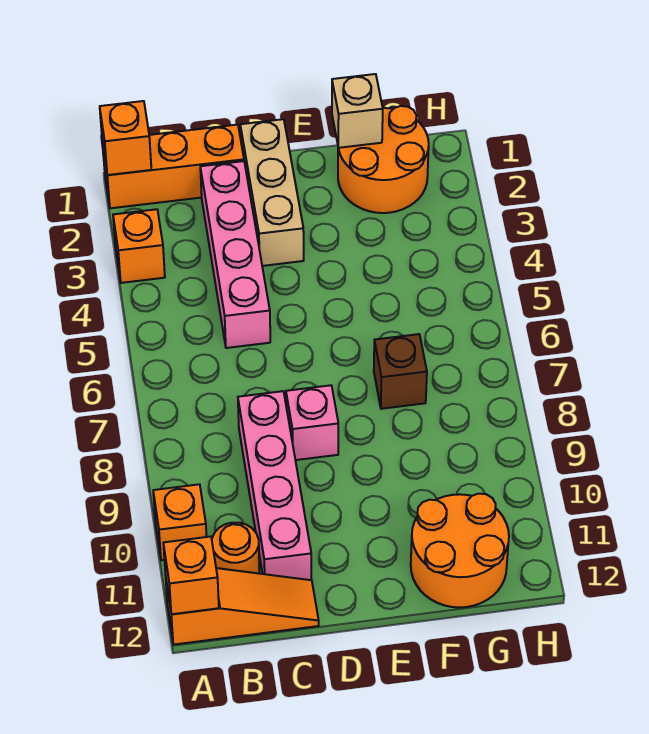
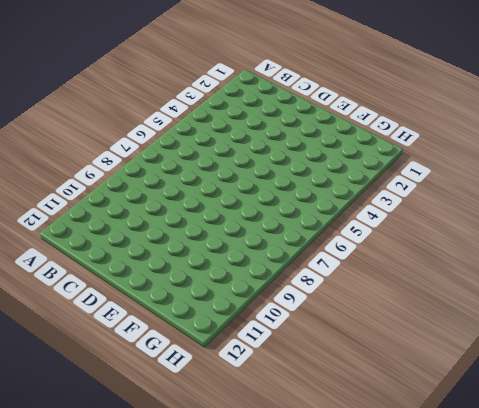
none -> orange 1x3 brick [102,125,244,208]
none -> orange 1x1 brick [113,209,165,283]
none -> orange 1x1 brick [153,484,207,560]

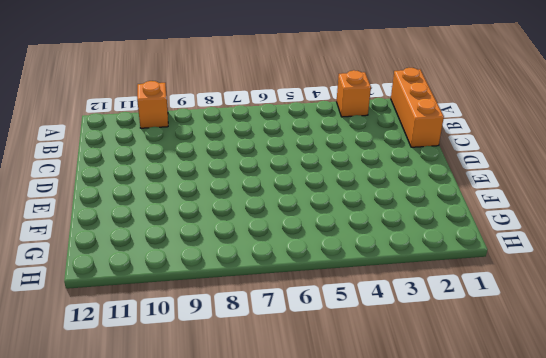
none -> orange 1x3 slope [166,568,319,645]
none -> orange 1x1 round brick [212,523,259,573]
none -> pink 1x4 brick [200,161,270,348]

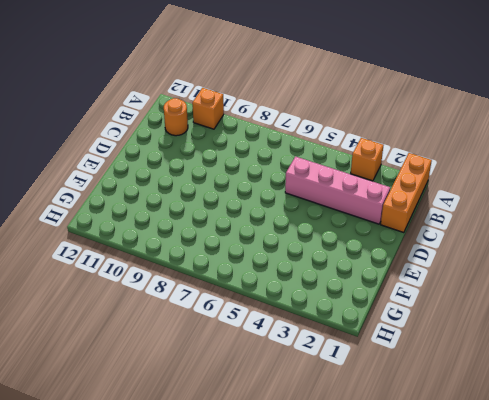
none -> orange 1x3 slope [166,568,319,645]
none -> pink 1x4 brick [238,391,311,580]
none -> tan 1x3 brick [240,119,304,266]

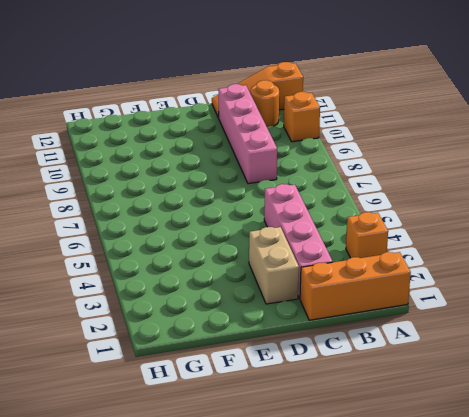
tan 1x2 brick [249,227,299,304] -> tan 1x3 brick [240,119,304,266]
none -> pink 1x1 brick [286,385,338,460]
none -> orange 2x2 round brick [338,106,429,213]
none -> brown 1x1 brick [374,334,427,409]

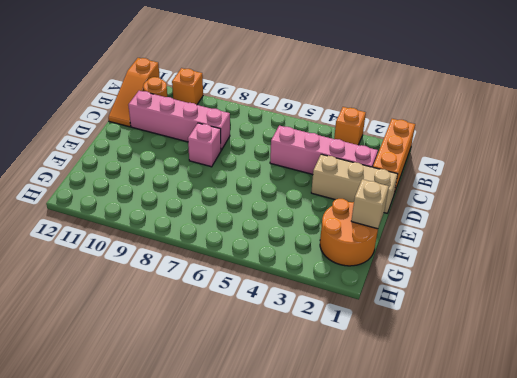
none -> brown 1x1 brick [374,334,427,409]
none -> orange 2x2 round brick [411,494,509,608]
none -> orange 1x1 brick [100,101,151,175]

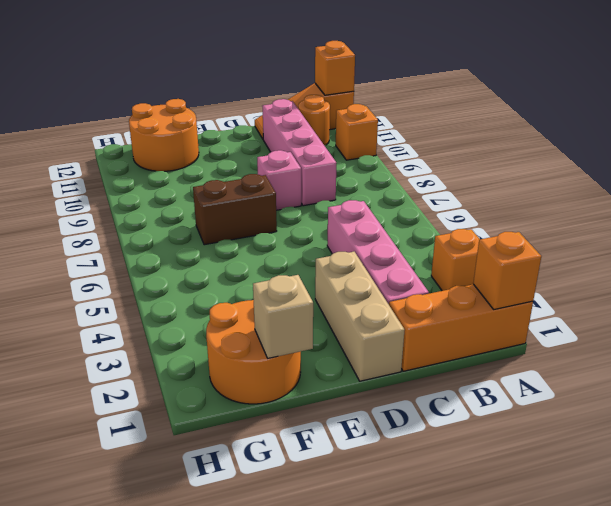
brown 1x2 brick [193,174,277,245] -> brown 1x1 brick [374,334,427,409]

